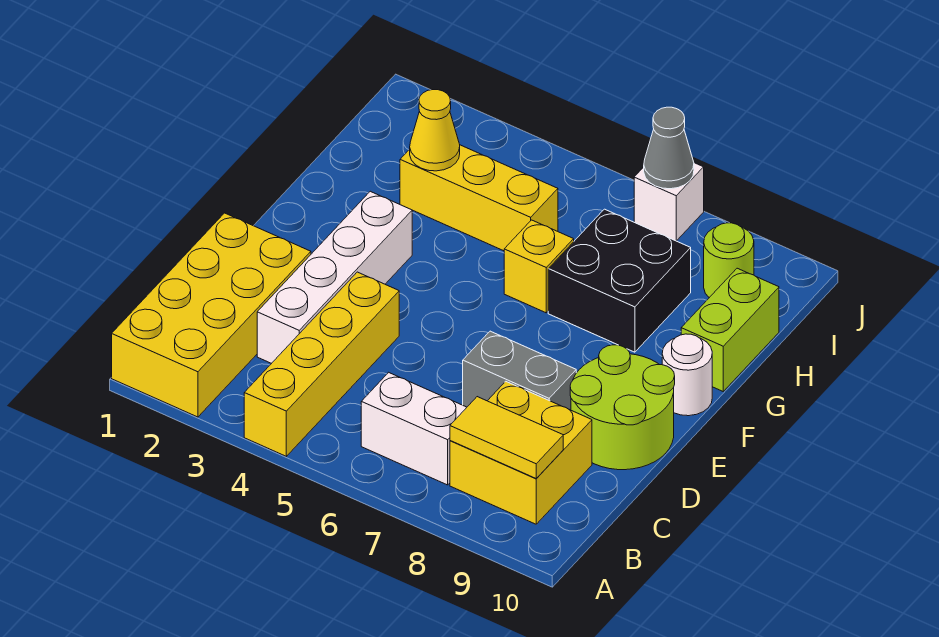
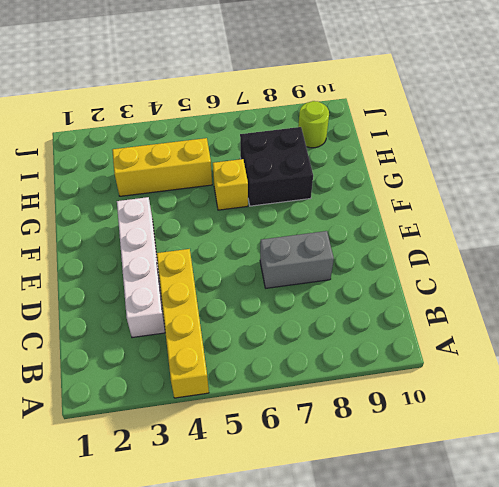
none -> yellow 2x4 brick [112,213,311,417]
none -> white 1x2 brick [361,372,467,485]
none -> yellow 2x2 brick [450,381,592,524]

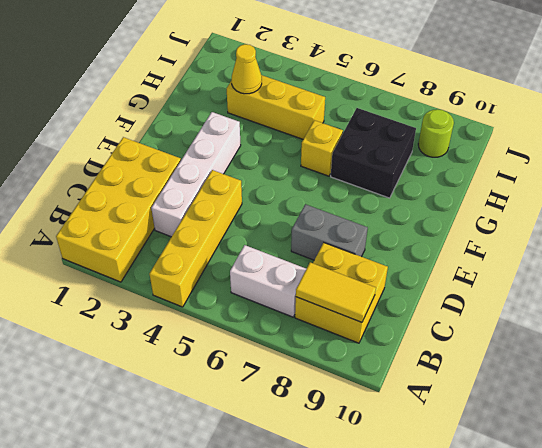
none -> lime 2x2 round brick [570,345,675,470]
none -> white 1x1 round brick [662,334,712,416]
none -> lime 1x2 brick [681,268,779,391]

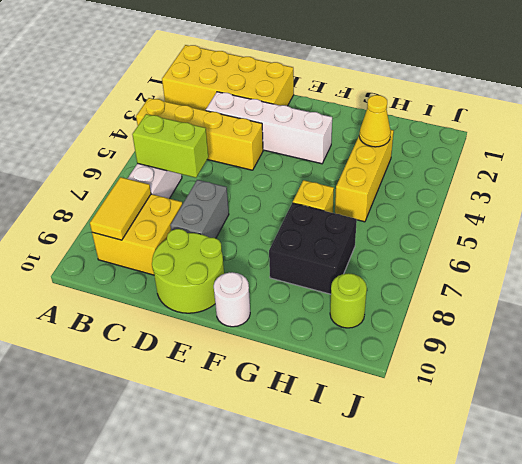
lime 1x2 brick [132,114,208,178] -> lime 1x2 brick moved to [681,268,779,391]
none -> white 1x1 brick [634,163,704,241]
none -> grey 1x1 cone [644,107,694,189]

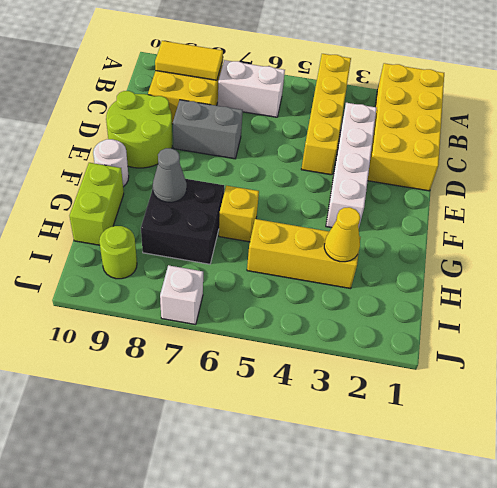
grey 1x1 cone [153,148,187,202] -> grey 1x1 cone moved to [644,107,694,189]

